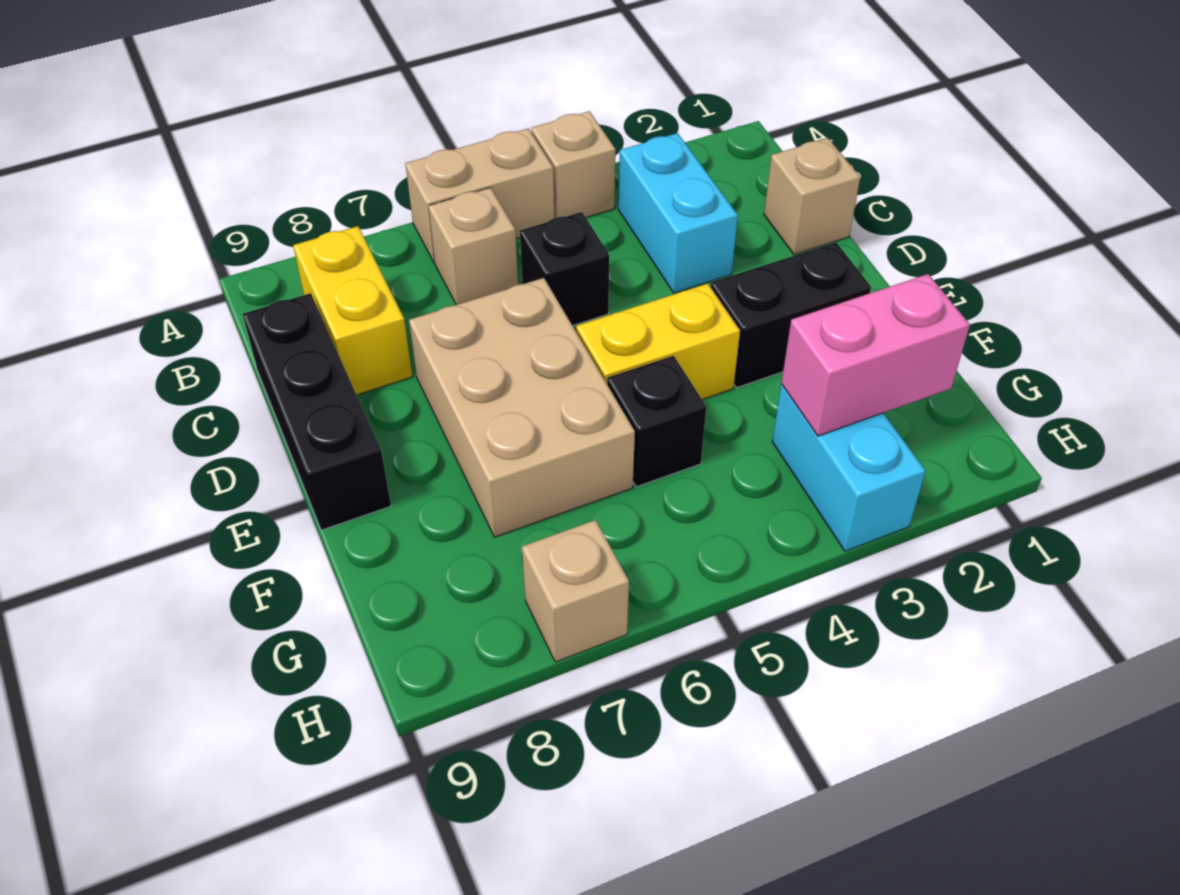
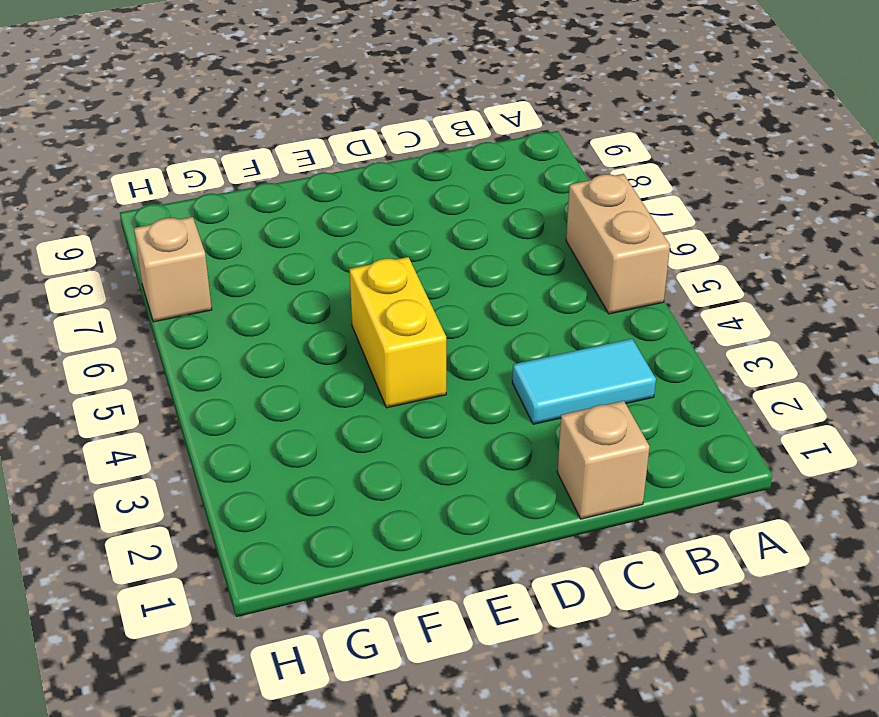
cyan 1x2 tile [512,339,656,424] -> cyan 1x2 brick [619,133,738,293]
none -> tan 1x1 brick [532,111,616,218]
none -> tan 1x1 brick [429,188,518,305]
none -> yellow 1x2 brick [293,226,413,395]

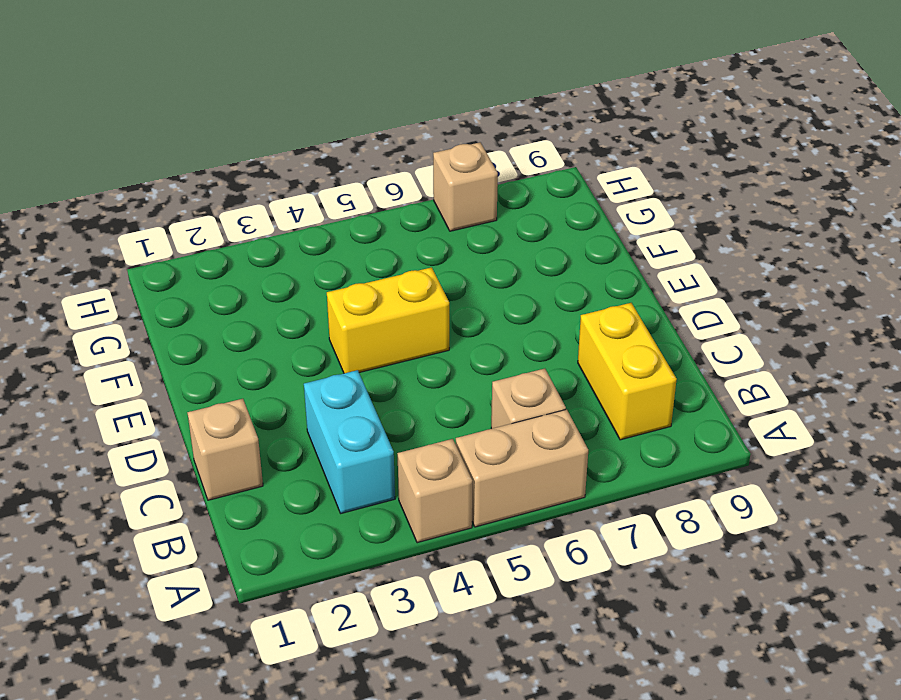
none -> black 1x1 brick [520,212,609,326]
none -> black 1x3 brick [243,293,391,530]
none -> tan 2x3 brick [409,278,635,537]

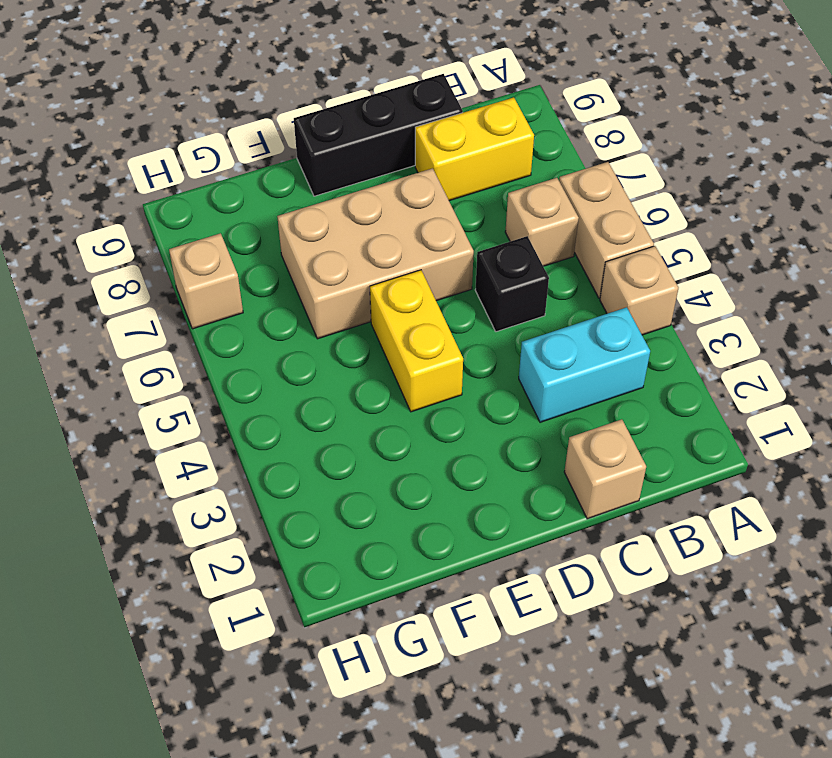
none -> black 1x2 brick [711,242,871,388]
none -> black 1x1 brick [607,356,706,487]
none -> cyan 1x2 brick [772,384,926,551]

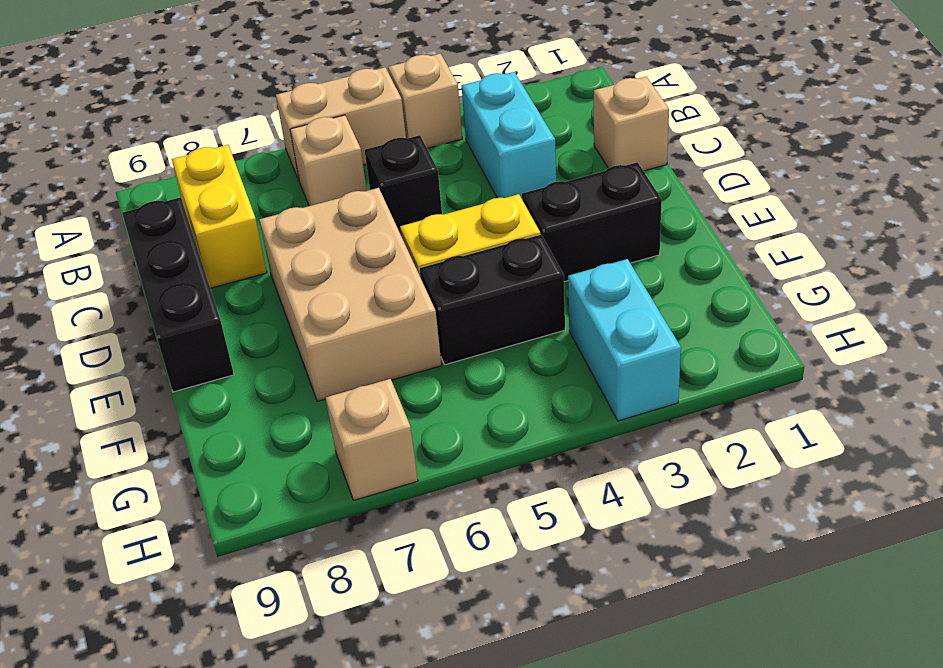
black 1x2 brick [419,234,565,365] -> black 1x1 brick [607,356,706,487]
none -> pink 1x2 brick [781,274,970,436]

